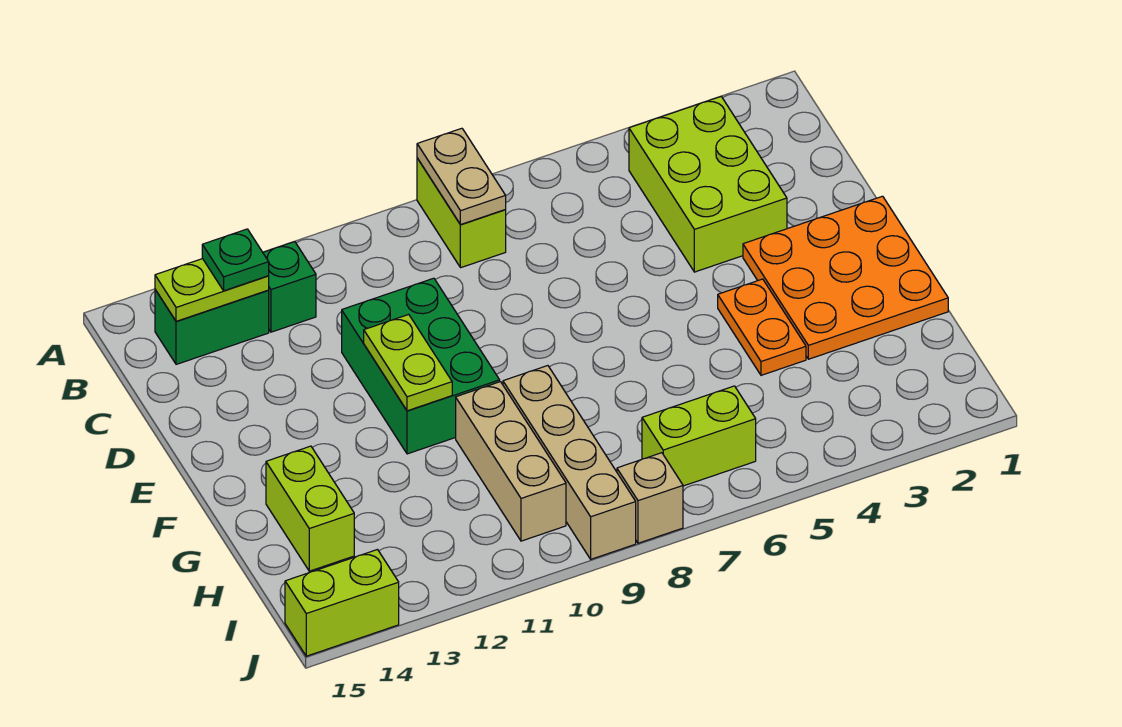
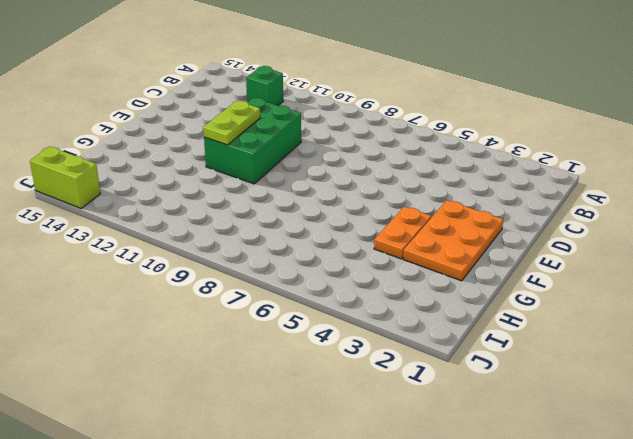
orange 2x3 plate [403,200,503,281] -> orange 3x3 plate [743,196,948,359]
none -> lime 1x2 brick [417,158,506,268]
none -> lime 2x3 brick [629,97,787,272]
none -> green 1x2 brick [155,290,269,364]

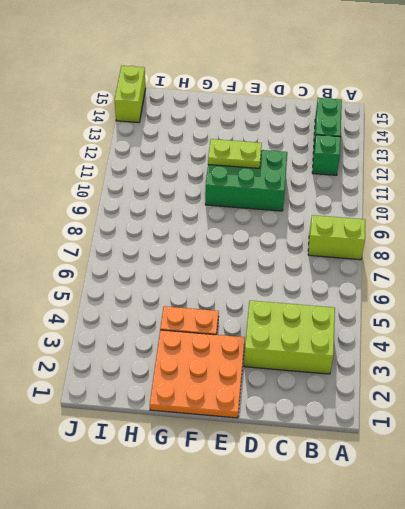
none -> tan 1x4 brick [503,366,636,559]
none -> tan 1x3 brick [456,382,566,541]
none -> lime 1x2 brick [266,446,354,571]

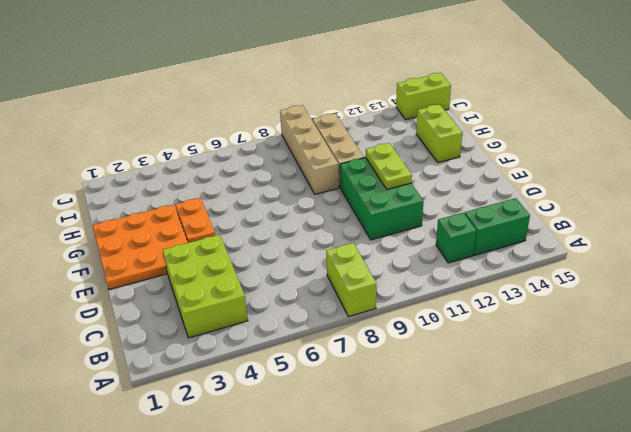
none -> lime 1x2 brick [642,386,756,486]
none -> tan 1x1 brick [617,453,683,543]
none -> tan 1x2 plate [417,128,506,225]

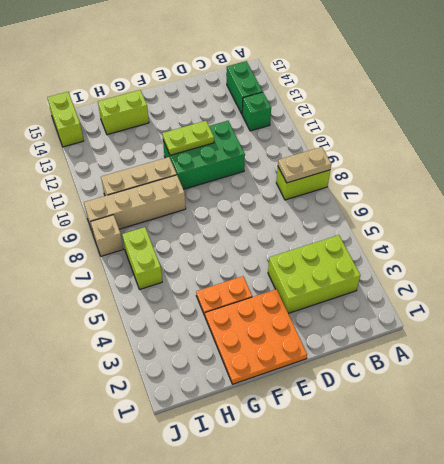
none -> lime 1x2 plate [155,259,269,321]
none -> green 1x1 plate [202,229,269,291]

